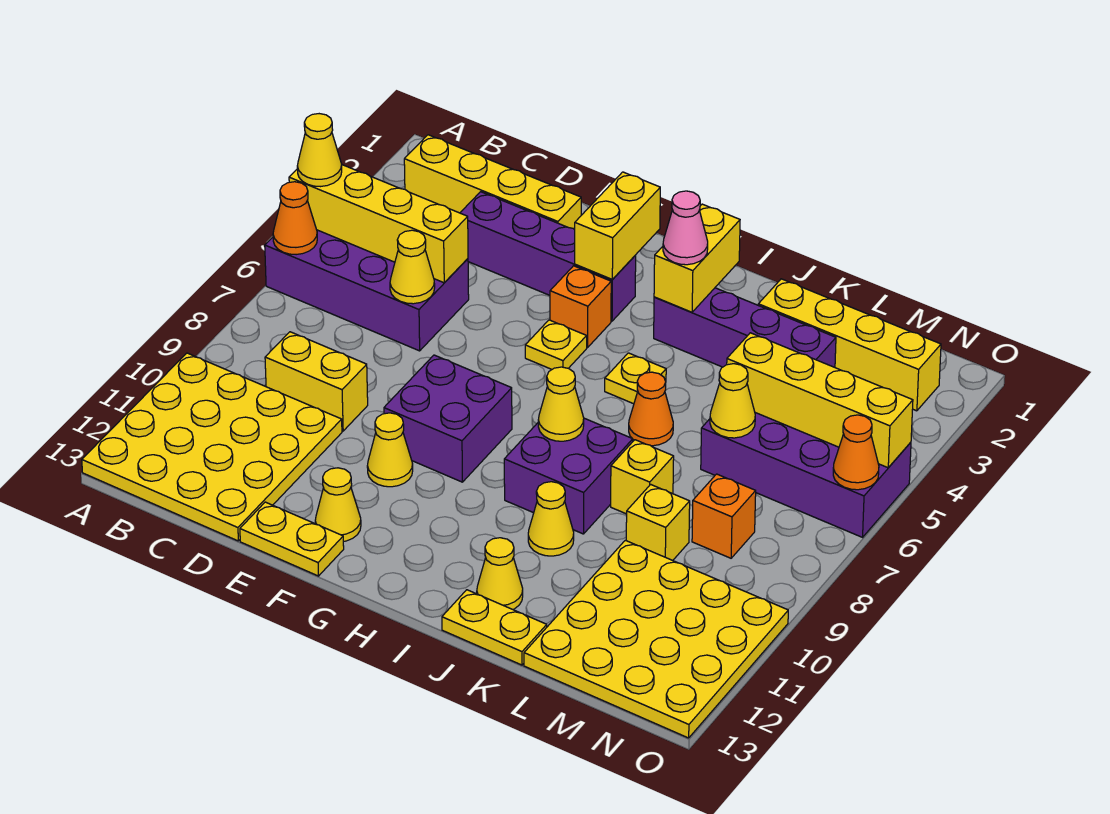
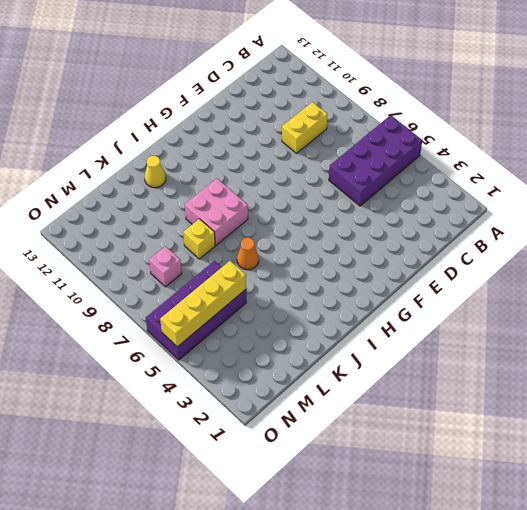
pink 2x2 brick [185,179,248,245] -> purple 2x2 brick [504,418,633,534]
pink 1x1 brick [149,246,182,287] -> orange 1x1 brick [692,474,756,558]
none -> yellow 4x4 plate [82,353,342,541]
none -> yellow 1x4 brick [404,135,581,229]
none -> purple 1x4 brick [460,192,636,321]
none -> yellow 1x2 plate [240,502,344,576]

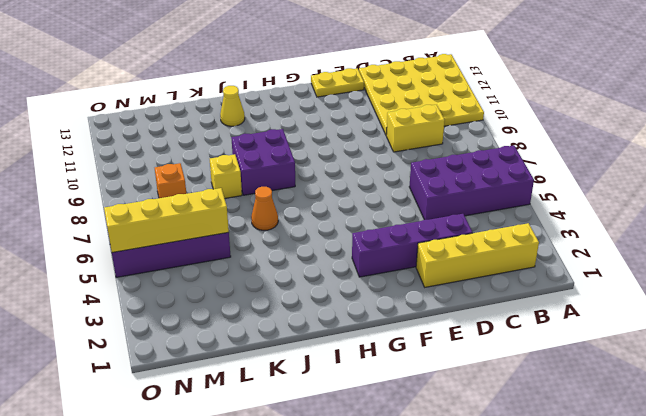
none -> purple 2x2 brick [384,355,512,482]
none -> yellow 1x1 cone [367,413,413,487]
none -> yellow 1x1 cone [315,468,361,542]
none -> orange 1x1 brick [550,266,611,347]

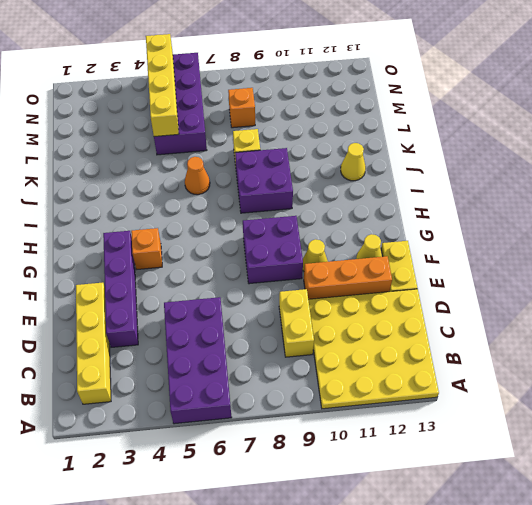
orange 1x3 brick [304,256,392,299] -> none
none -> yellow 1x1 plate [525,320,587,369]
none -> purple 1x4 brick [654,288,836,367]
none -> yellow 1x1 plate [605,353,666,404]
none -> yellow 1x1 cone [528,482,574,556]

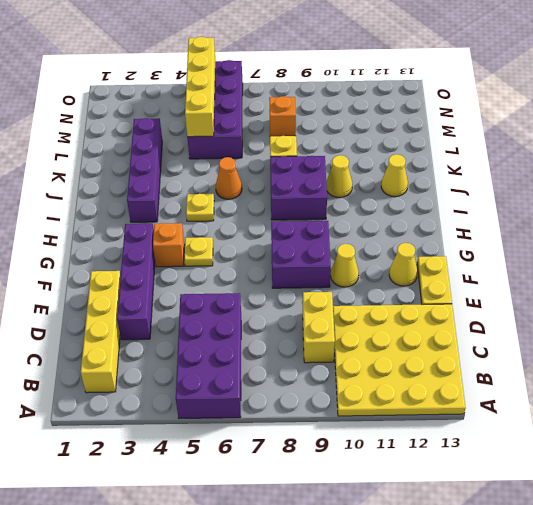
none -> yellow 1x2 plate [442,590,547,665]
none -> yellow 1x4 brick [758,279,941,411]
none -> yellow 1x1 brick [626,484,690,560]
none -> yellow 4x4 plate [524,540,788,738]

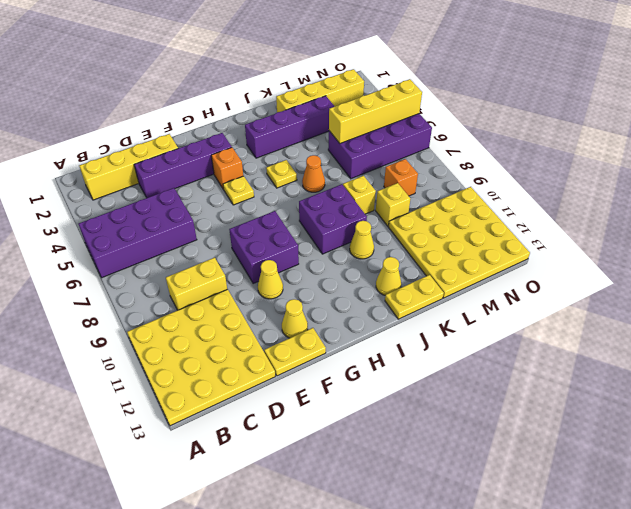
none -> yellow 1x4 brick [289,165,468,283]
none -> orange 1x1 cone [273,182,317,255]
none -> yellow 1x1 cone [390,230,435,304]
none -> yellow 1x2 brick [575,172,660,280]

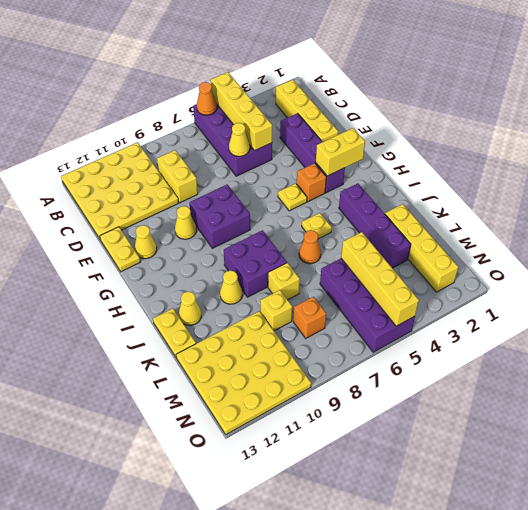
none -> yellow 1x2 brick [654,204,740,312]
none -> yellow 1x1 cone [538,367,584,441]
none -> yellow 1x1 cone [710,364,755,438]
none -> orange 1x1 cone [833,415,879,490]

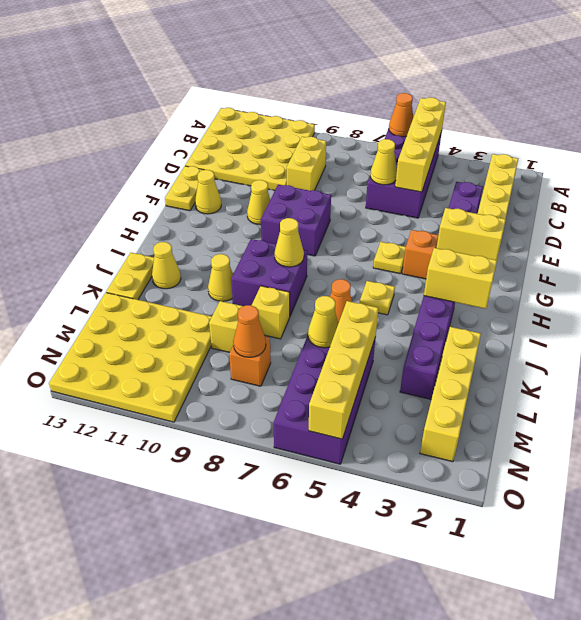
orange 1x1 cone [233,305,266,357] -> orange 1x1 cone moved to [833,415,879,490]
none -> yellow 1x1 cone [297,114,342,187]
none -> pink 1x1 cone [663,191,708,265]

